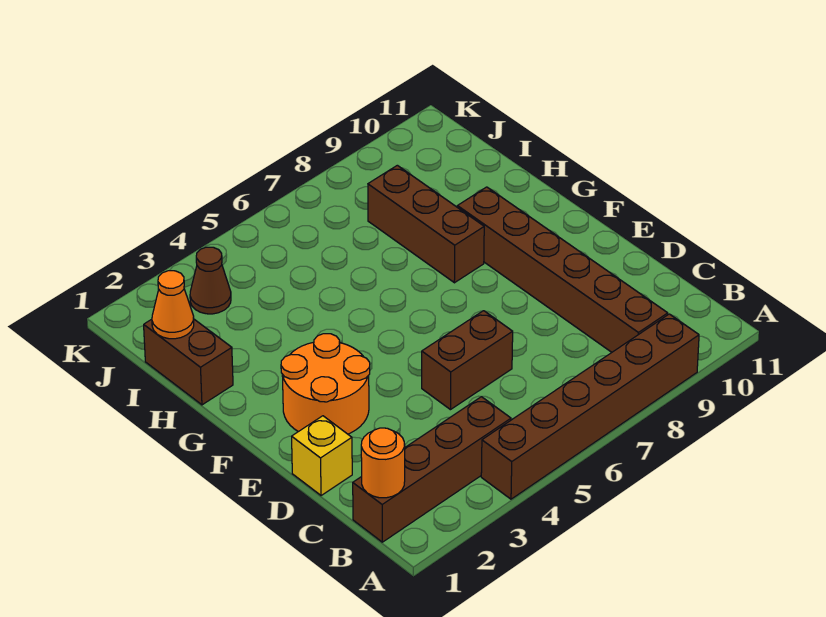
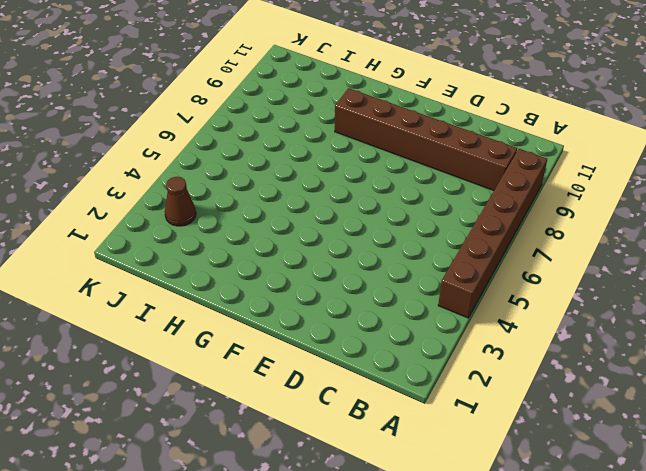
none -> brown 1x4 brick [353,397,511,542]
none -> yellow 1x1 brick [292,416,352,496]

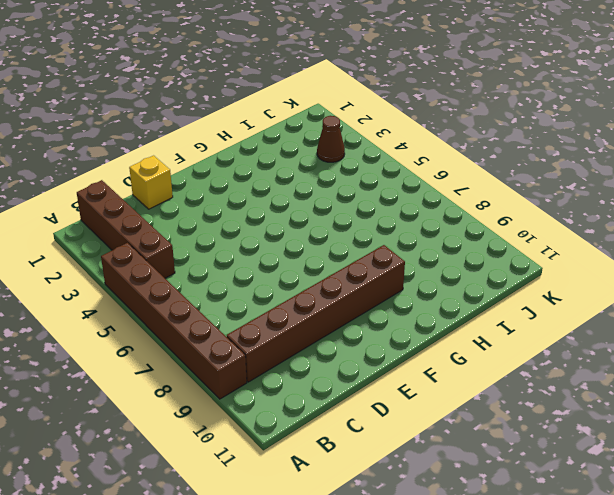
none -> brown 1x2 brick [422,311,513,410]
none -> orange 2x2 round brick [281,334,370,434]

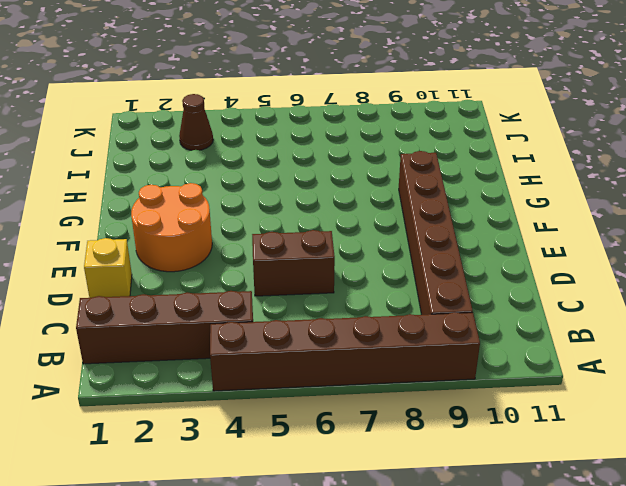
none -> brown 1x3 brick [368,165,484,283]
none -> brown 1x2 brick [144,319,233,405]

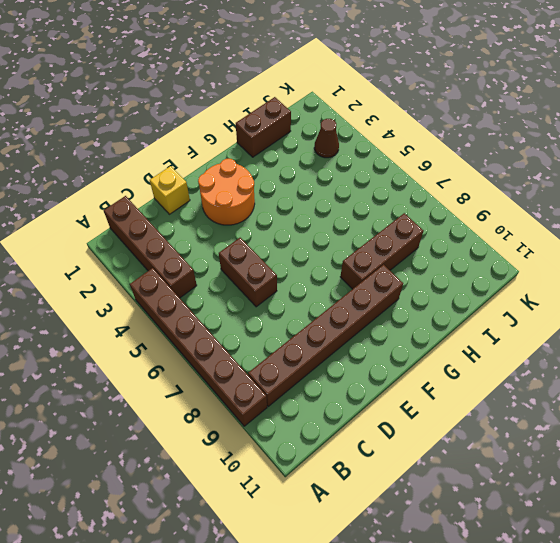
none -> orange 1x1 round brick [361,428,405,498]
none -> orange 1x1 cone [152,271,194,339]

